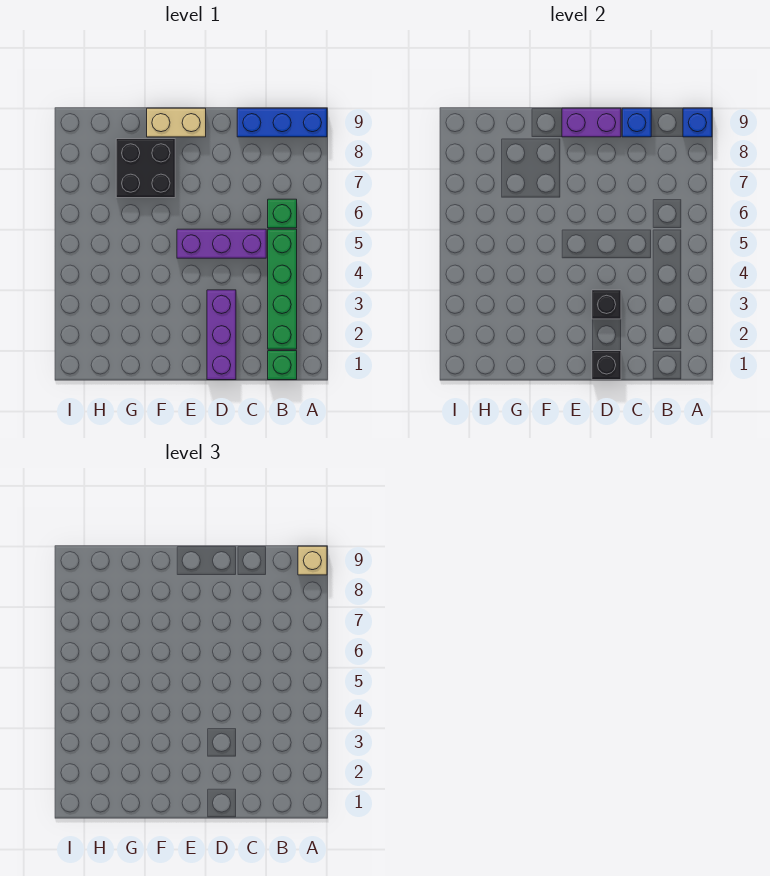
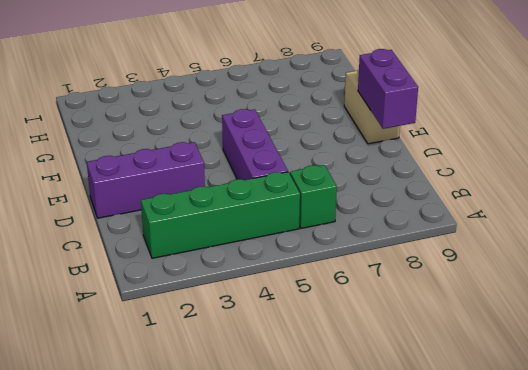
none -> blue 1x3 brick [237,108,327,137]
none -> green 1x1 brick [268,351,297,380]
none -> black 2x2 brick [116,139,175,198]

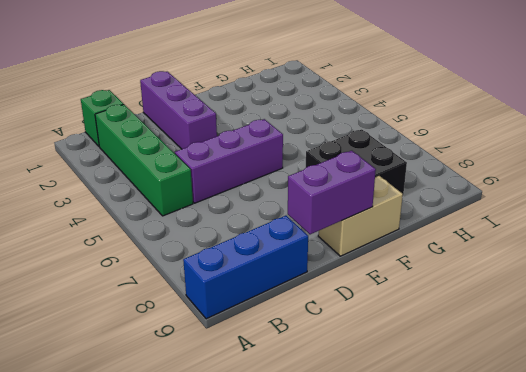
none -> green 1x1 brick [268,199,297,228]
none -> blue 1x1 brick [683,108,712,137]
none -> blue 1x1 brick [622,108,651,137]

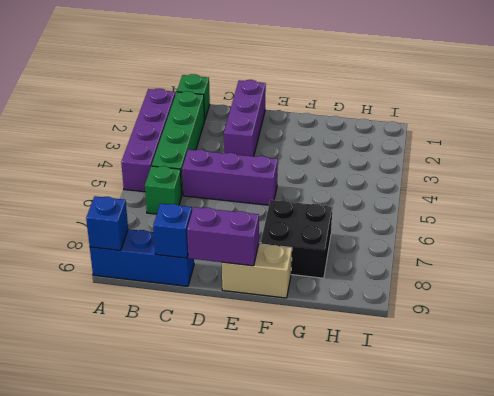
purple 1x4 brick [121,89,175,192] -> none
none -> black 1x1 brick [592,351,621,380]
none -> black 1x1 brick [592,290,621,319]
none -> tan 1x1 brick [298,546,327,575]

